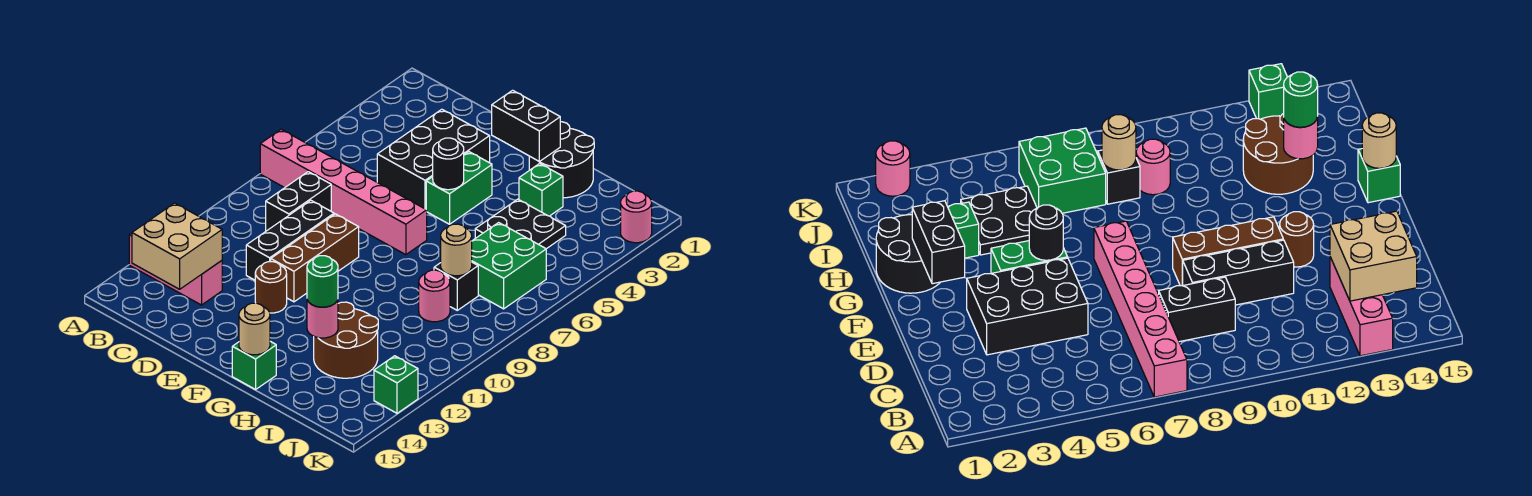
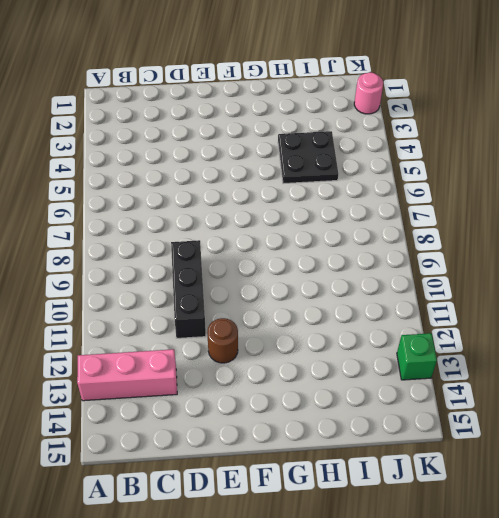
none -> pink 1x6 brick [260,129,427,255]
none -> black 1x2 brick [266,172,331,231]
none -> black 2x3 brick [377,109,490,209]

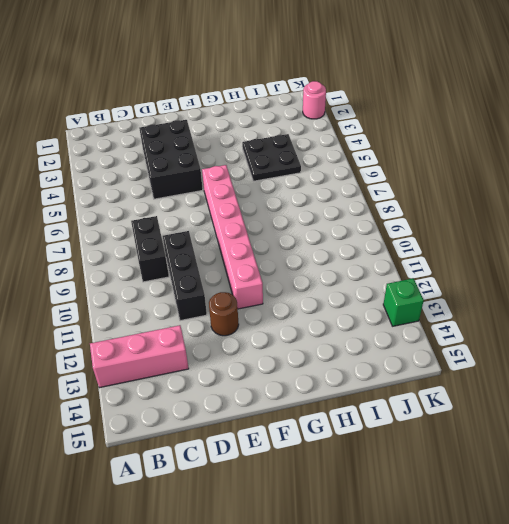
pink 1x6 brick [202,165,263,309] -> pink 1x6 brick turned to [260,129,427,255]
none -> brown 1x3 brick [271,214,359,302]
none -> green 1x2 brick [426,152,492,224]
none -> black 2x2 round brick [529,122,594,198]

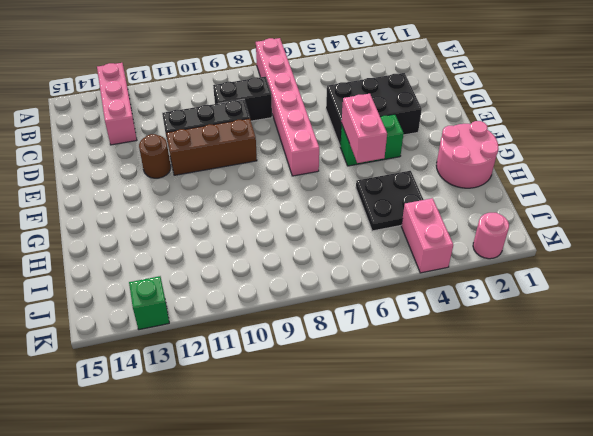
pink 1x2 brick [341,94,387,163] -> black 1x1 round brick [433,138,464,190]
pink 2x2 round brick [436,121,499,188] -> black 2x2 round brick [529,122,594,198]
pink 1x2 brick [401,198,453,273] -> none
none -> green 1x1 brick [232,341,276,389]
none -> green 1x1 brick [519,163,563,216]
none -> brown 2x2 round brick [314,302,378,378]

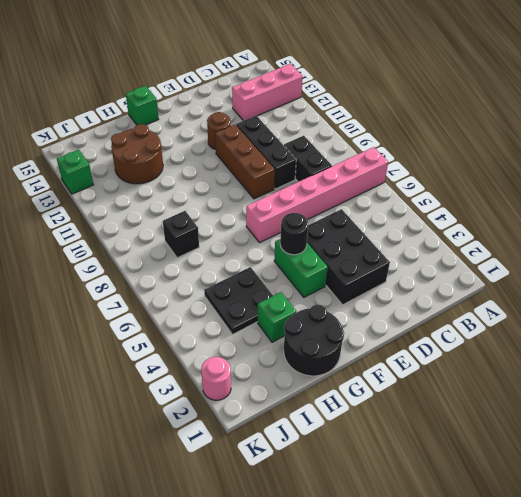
none -> green 2x2 brick [472,223,546,309]
none -> pink 1x1 round brick [419,270,450,322]
none -> tan 2x2 brick [132,203,222,289]

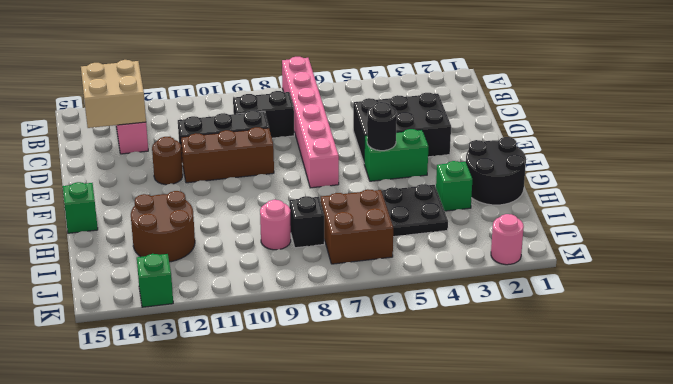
brown 2x2 brick [321,189,393,264] -> green 2x2 brick [472,223,546,309]
none -> black 1x2 brick [492,90,560,162]
none -> tan 1x1 round brick [239,303,270,355]
none -> pink 1x1 round brick [307,300,338,338]

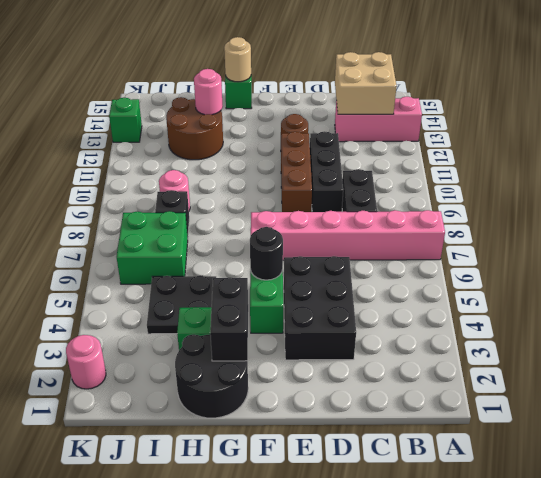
black 1x2 brick [210,277,248,361] -> black 1x2 brick turned to [492,90,560,162]
none -> tan 1x1 round brick [441,224,472,276]
none -> green 1x1 round brick [307,256,338,307]

